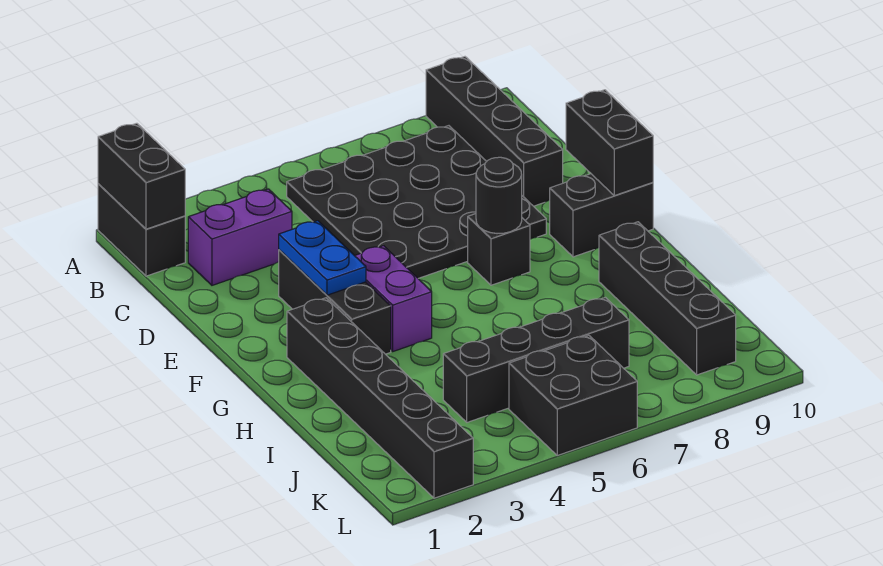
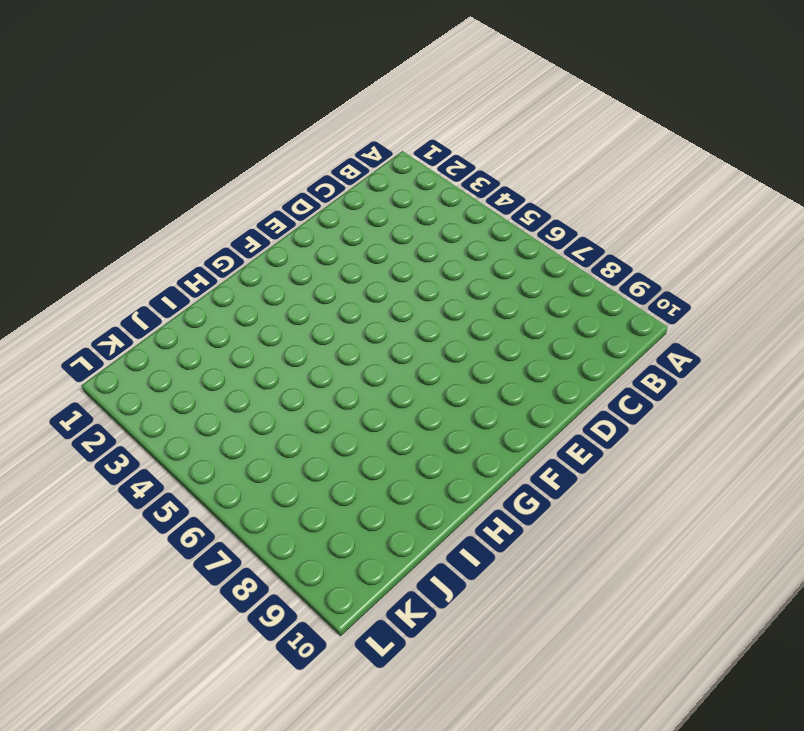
none -> black 1x2 brick [98,184,185,276]
none -> black 1x4 brick [426,57,563,206]
none -> black 4x4 plate [287,126,546,278]

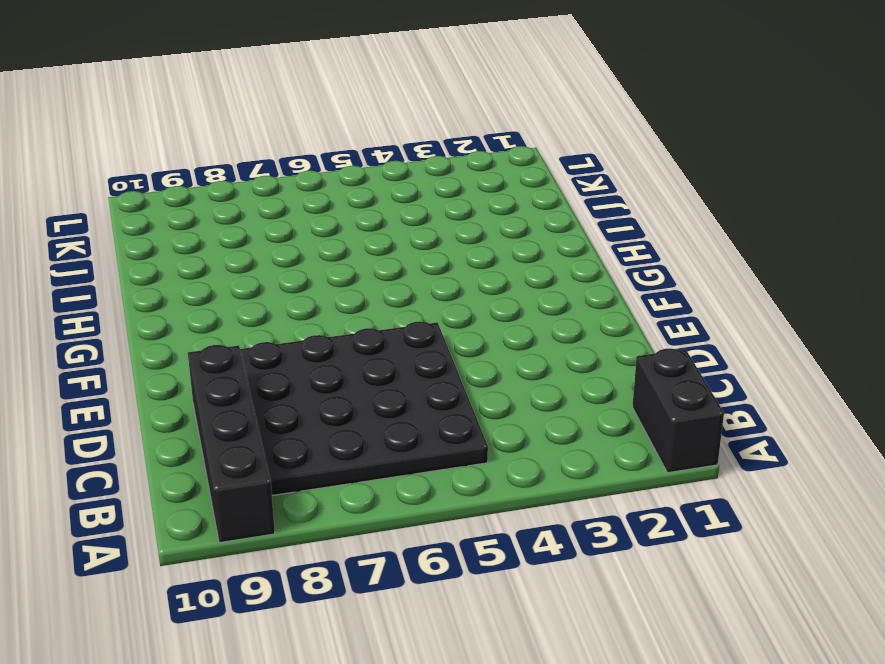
none -> purple 1x2 brick [188,189,292,285]
none -> black 1x3 brick [279,250,391,354]
none -> purple 1x2 brick [355,246,432,351]

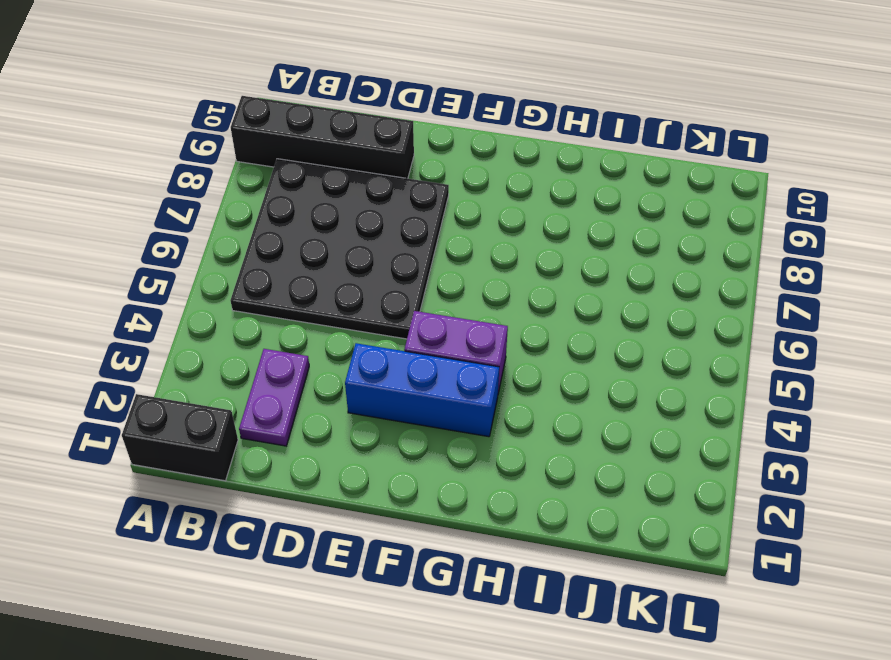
purple 1x2 plate [239,349,309,446] -> purple 1x2 brick [188,189,292,285]
blue 1x3 brick [345,343,499,437] -> black 1x3 brick [279,250,391,354]
none -> black 1x1 brick [468,214,530,285]
none -> black 1x2 brick [550,174,653,257]
none -> black 1x6 brick [287,298,473,498]

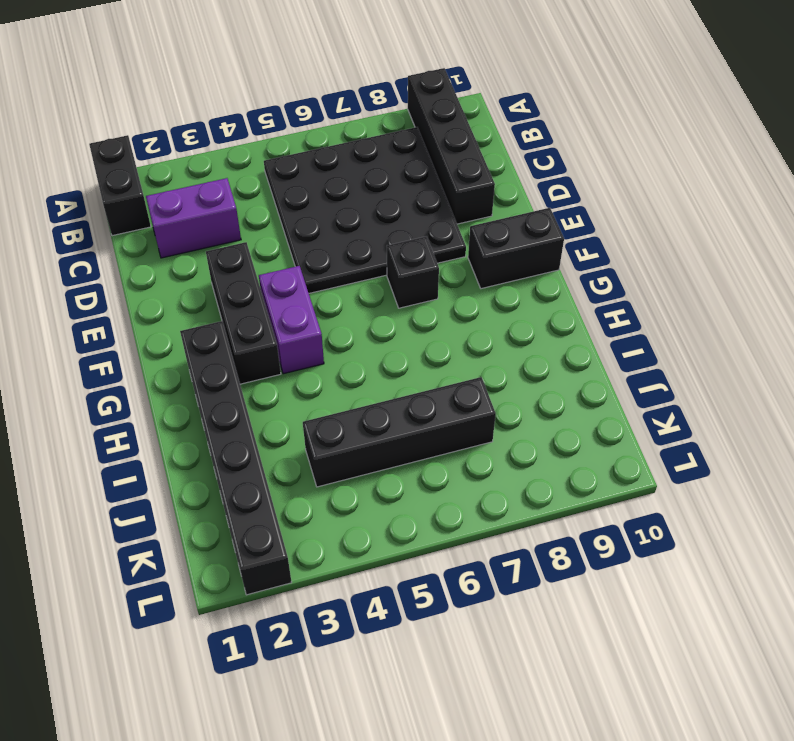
none -> black 1x4 brick [599,222,736,375]
none -> black 2x2 brick [509,335,637,455]
none -> black 1x2 brick [98,123,185,229]

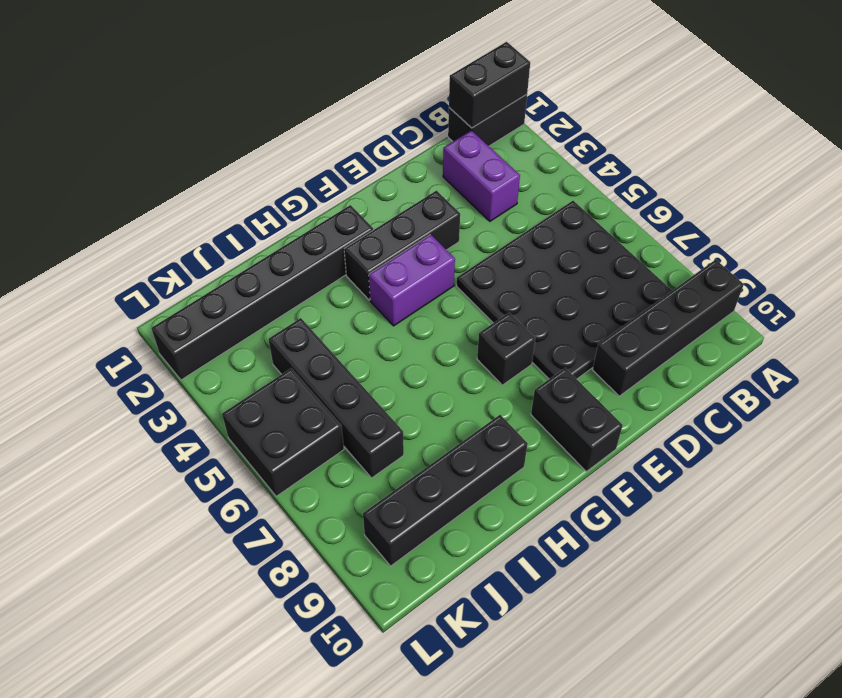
none -> blue 1x2 plate [279,221,366,295]
none -> black 1x2 brick [566,90,653,196]
none -> black 1x1 round brick [476,157,522,234]

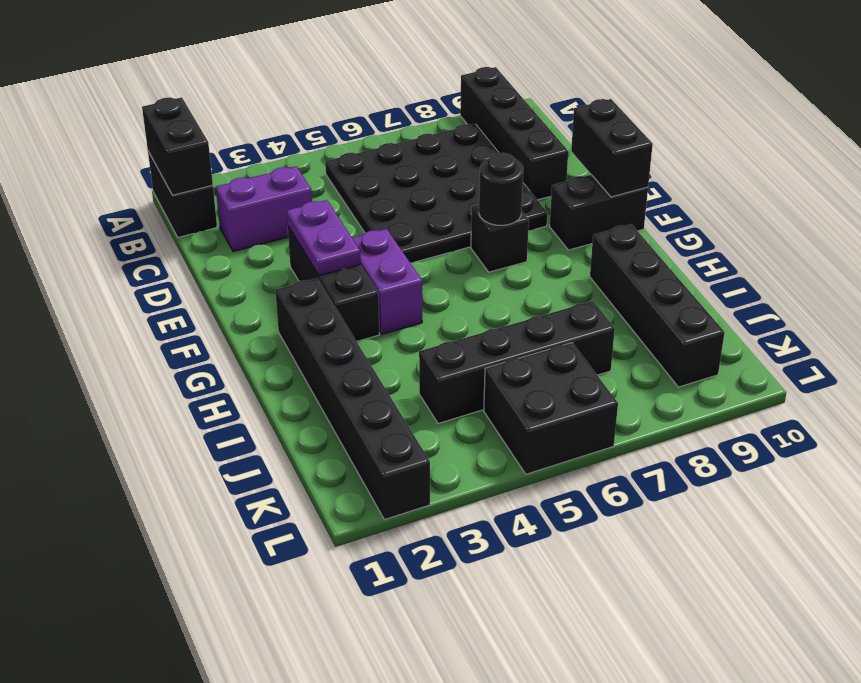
purple 1x2 plate [287,200,361,276] -> blue 1x2 plate [279,221,366,295]

